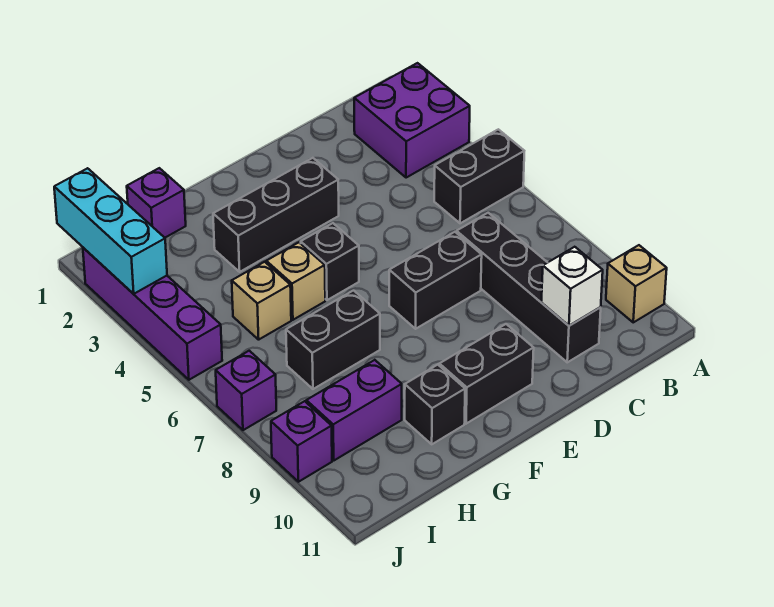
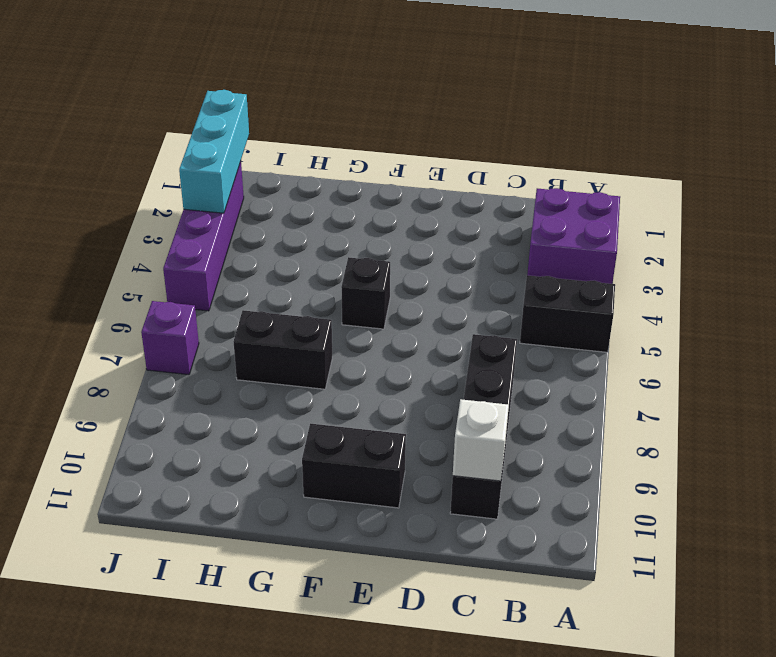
none -> tan 1x1 brick [606,245,667,322]
none -> black 1x2 brick [389,232,482,329]
none -> black 1x3 brick [213,158,339,272]

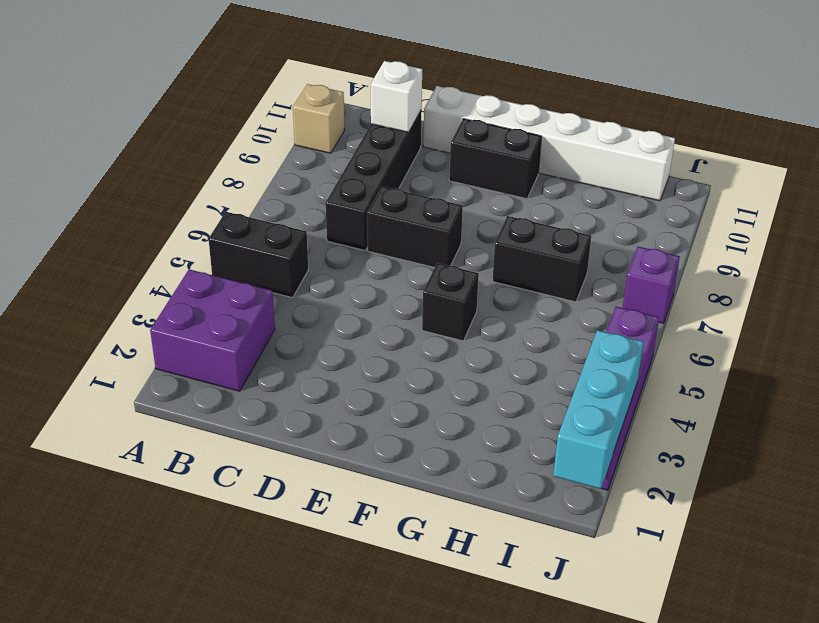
white 1x6 brick [423,86,675,201] -> none
none -> black 1x3 brick [213,158,339,272]
none -> tan 1x1 brick [266,243,325,320]
none -> black 1x1 brick [405,365,465,444]

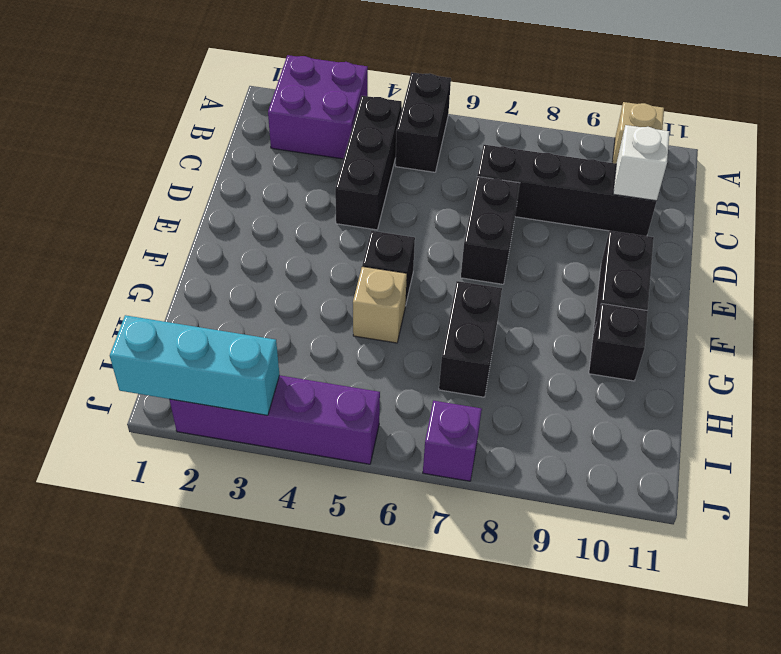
black 1x3 brick [335,96,402,230] -> black 1x3 brick moved to [213,158,339,272]
none -> purple 1x1 brick [127,168,186,238]
none -> tan 1x1 brick [232,262,291,340]
none -> purple 1x2 brick [306,360,402,460]

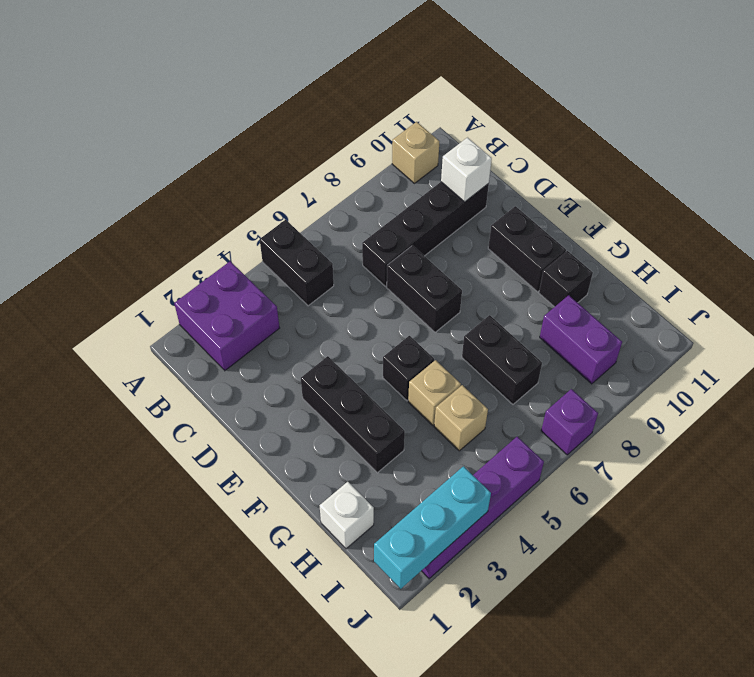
white 1x1 brick [320,482,374,549] -> purple 1x1 brick [127,168,186,238]
none -> purple 1x1 brick [271,401,332,482]

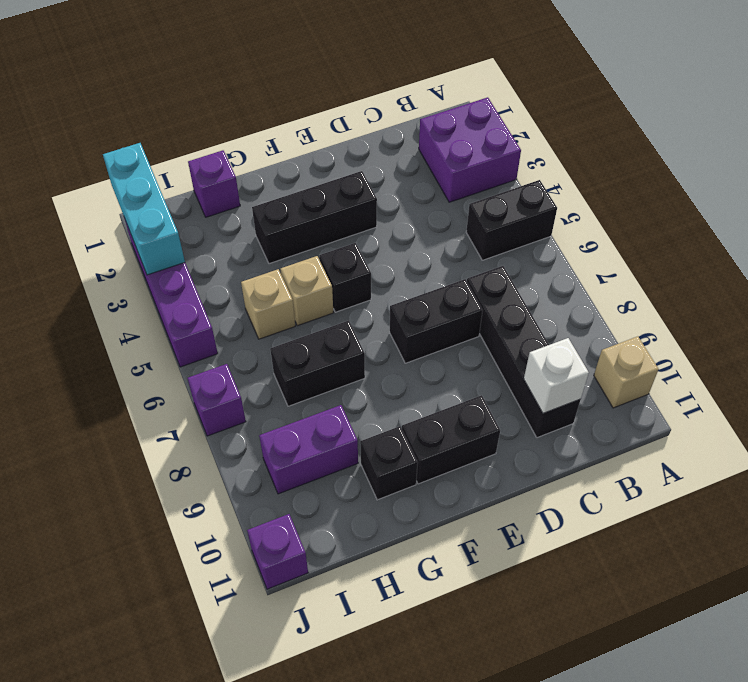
purple 1x1 brick [247,514,308,589] -> purple 1x1 brick moved to [271,401,332,482]

